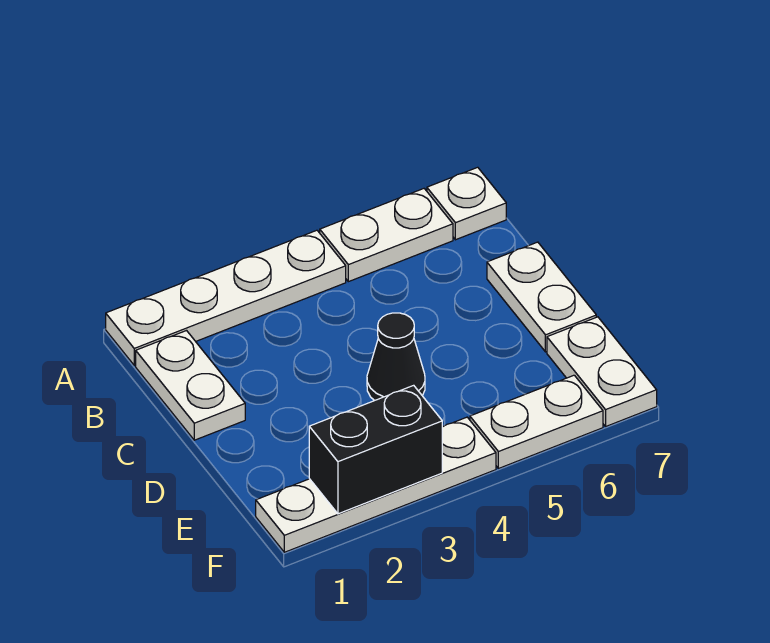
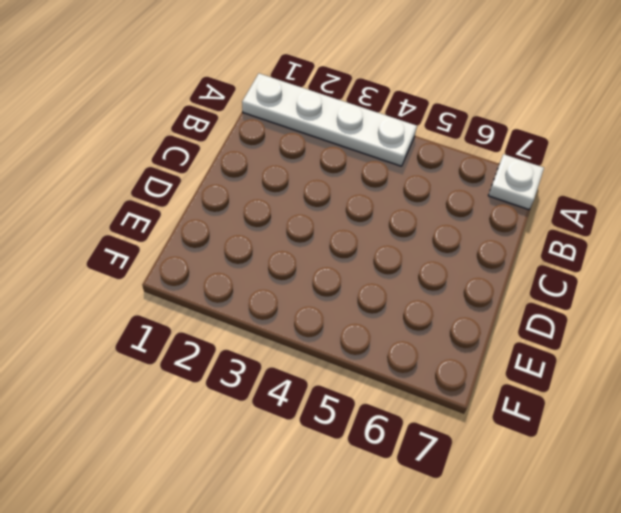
none -> white 1x2 plate [320,189,453,282]
none -> white 1x2 plate [136,331,245,440]

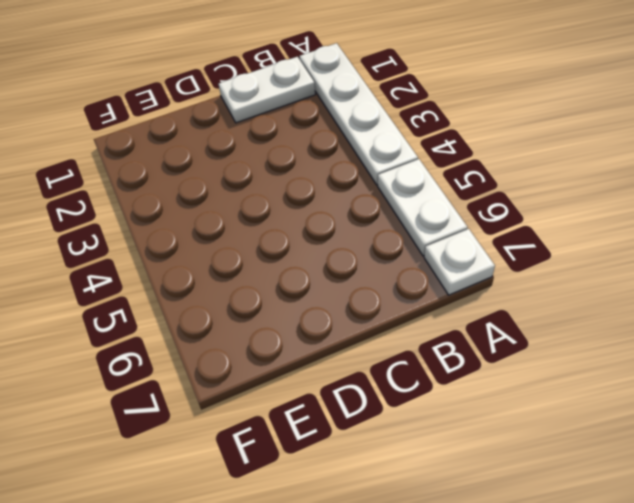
none -> white 1x2 plate [487,242,596,352]
none -> black 1x1 cone [367,313,425,401]

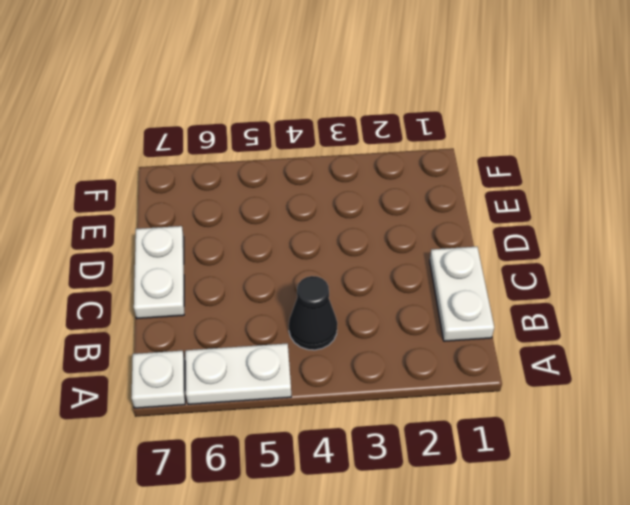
black 1x1 cone [289,276,337,350] -> black 1x1 cone moved to [367,313,425,401]
none -> white 1x4 plate [106,230,346,365]
none -> white 1x2 plate [547,317,657,426]

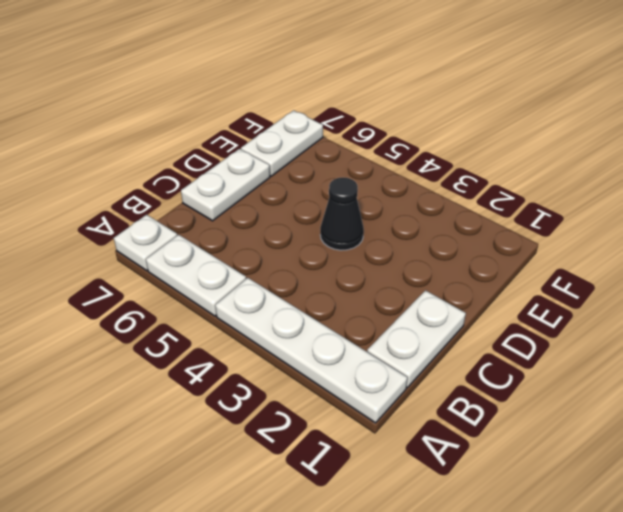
none -> white 1x4 plate [256,417,496,552]
none -> white 1x2 plate [470,375,603,469]

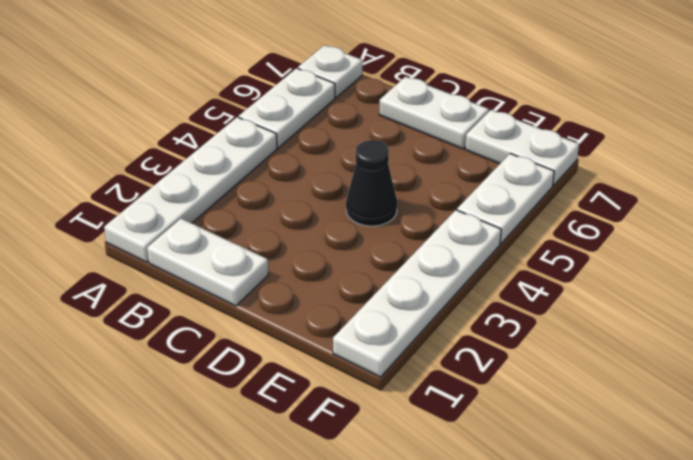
none -> black 1x2 brick [309,385,442,514]

